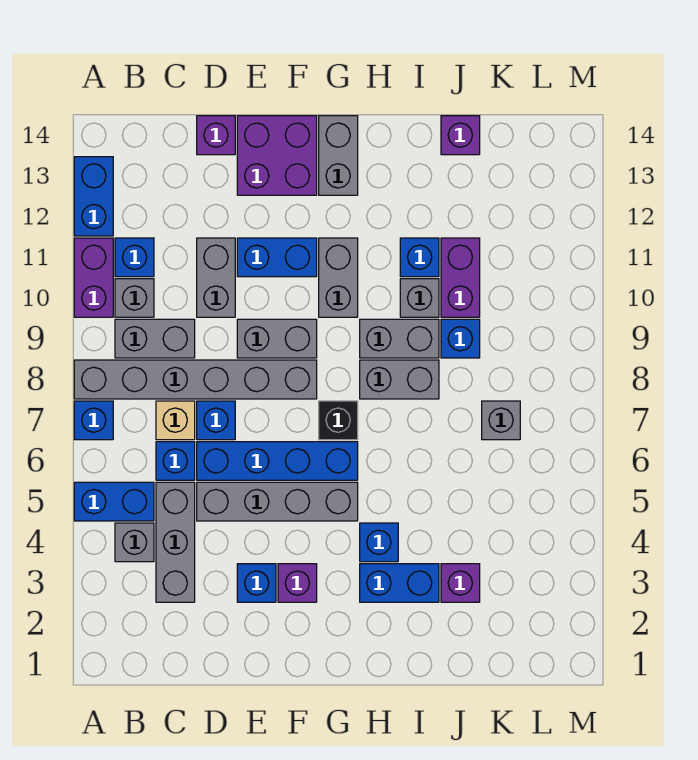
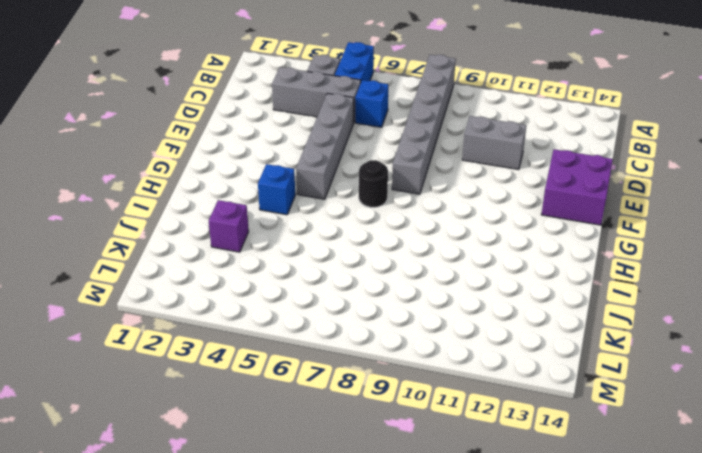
black 1x1 round brick [359,160,388,207] -> black 1x1 brick [319,401,358,440]
none -> blue 1x1 brick [74,401,113,440]
none -> purple 1x2 brick [74,238,113,317]
none -> blue 1x2 brick [74,157,113,236]
none -> grey 1x2 brick [115,319,195,358]

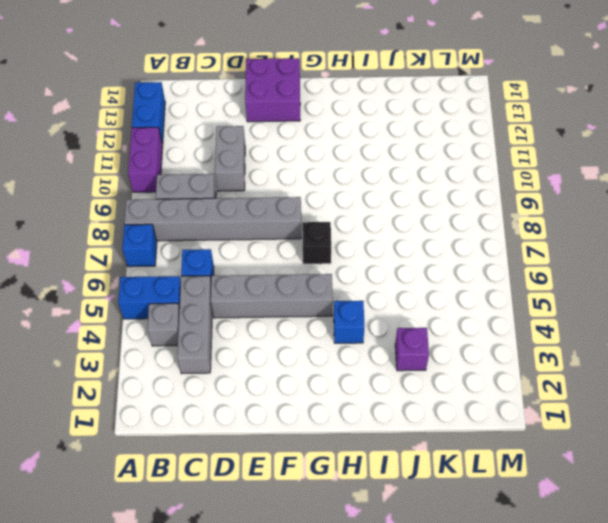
none -> grey 1x1 brick [115,279,154,317]
none -> blue 1x1 brick [115,238,154,277]
none -> tan 1x1 brick [156,401,195,440]
none -> blue 1x4 brick [197,442,358,480]

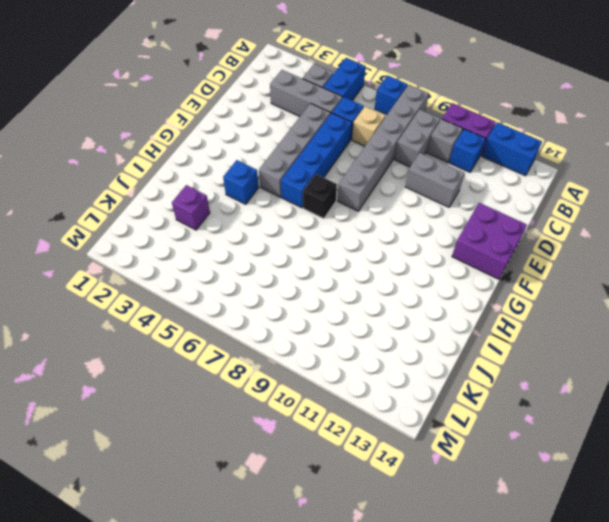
none -> blue 1x1 brick [197,401,235,440]
none -> purple 1x1 brick [197,116,235,155]
none -> blue 1x1 brick [237,564,276,602]
none -> grey 1x2 brick [237,319,317,358]

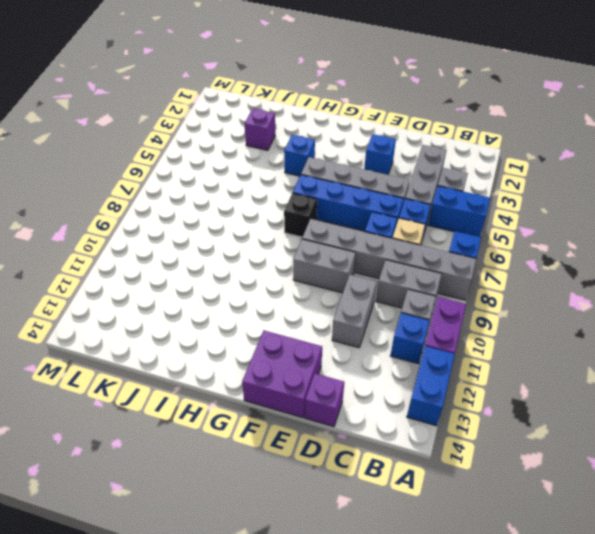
none -> blue 1x2 brick [237,238,317,277]
none -> purple 1x1 brick [278,564,317,602]
none -> grey 1x2 brick [319,238,358,317]
none -> grey 1x2 brick [319,116,358,195]

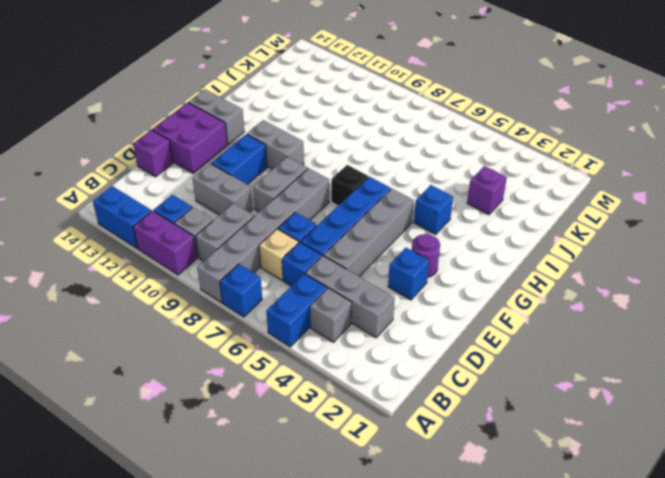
purple 1x1 round brick [412,234,440,277] -> purple 1x1 brick [278,564,317,602]
none -> blue 1x2 brick [360,564,439,602]
none -> grey 1x2 brick [360,360,439,399]
none -> grey 1x2 brick [360,319,439,358]
none -> grey 1x1 brick [400,279,439,317]

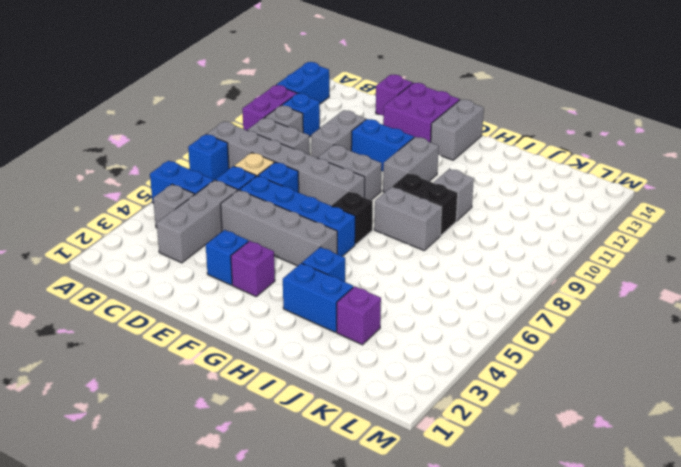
black 1x2 brick [392,173,458,236] -> grey 1x2 brick [360,319,439,358]
none -> blue 1x1 brick [400,238,439,277]
none -> blue 1x1 brick [441,319,480,358]
none -> purple 1x2 brick [441,238,480,317]
none -> purple 1x1 brick [441,116,480,155]

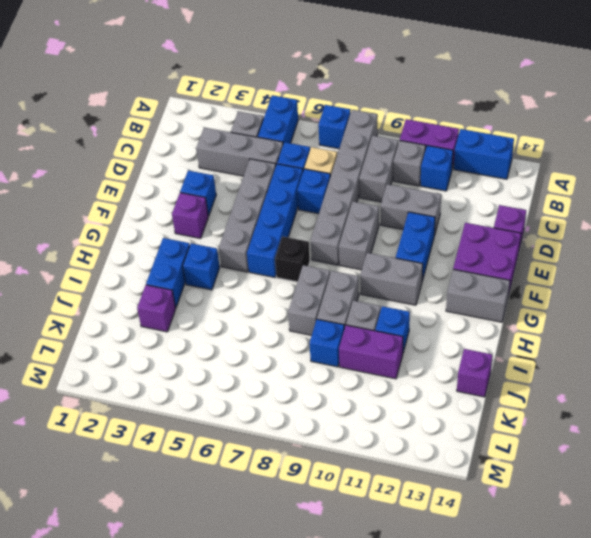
none -> grey 1x1 brick [482,401,520,440]

